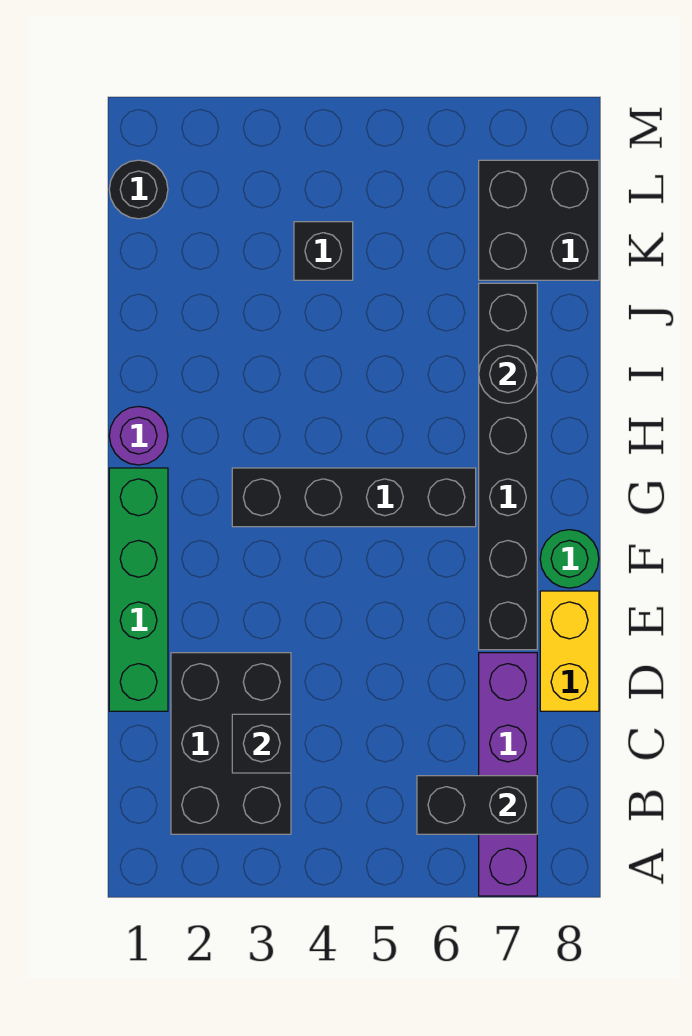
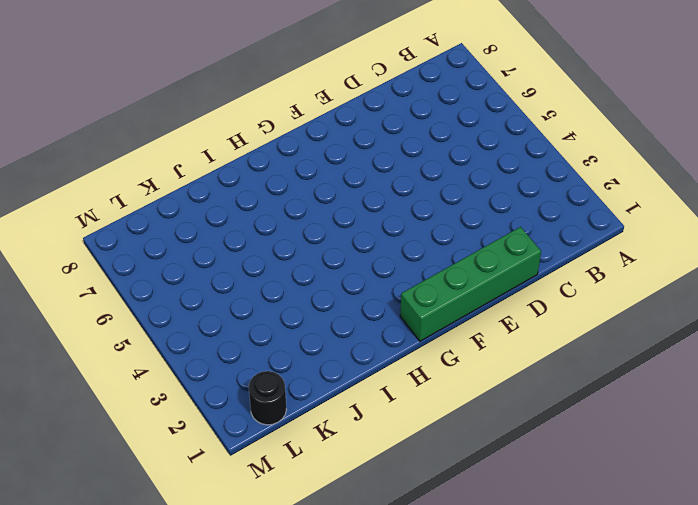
none -> purple 1x4 brick [479,653,537,896]
none -> black 2x3 brick [171,653,291,834]
none -> yellow 1x2 brick [540,591,599,711]

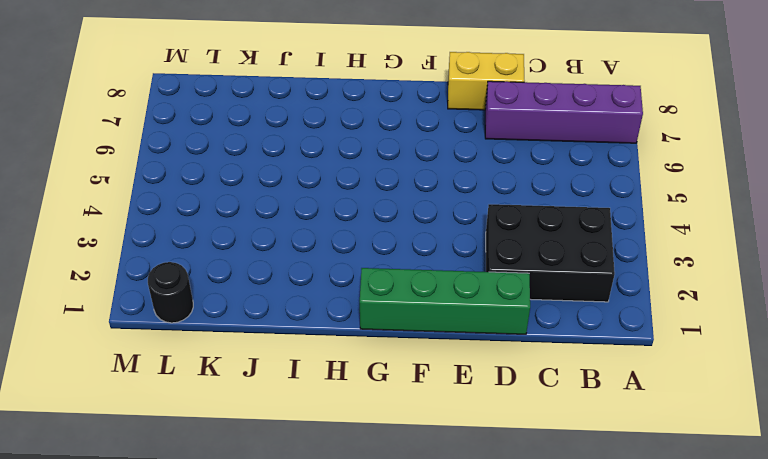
none -> black 1x6 brick [479,283,537,650]
none -> green 1x1 round brick [540,530,599,588]
none -> black 1x4 brick [232,468,476,527]

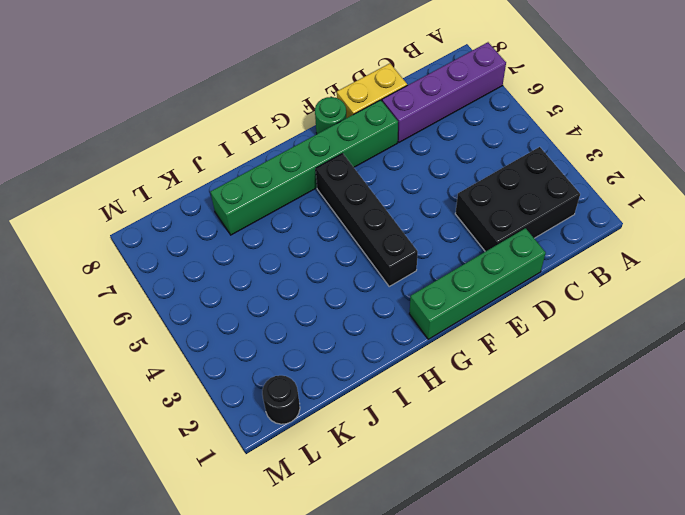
green 1x6 brick [210,100,398,235] -> black 1x6 brick [479,283,537,650]
none -> purple 1x1 round brick [109,406,168,465]
none -> black 1x1 brick [294,222,353,280]
none -> black 2x2 brick [479,160,599,280]

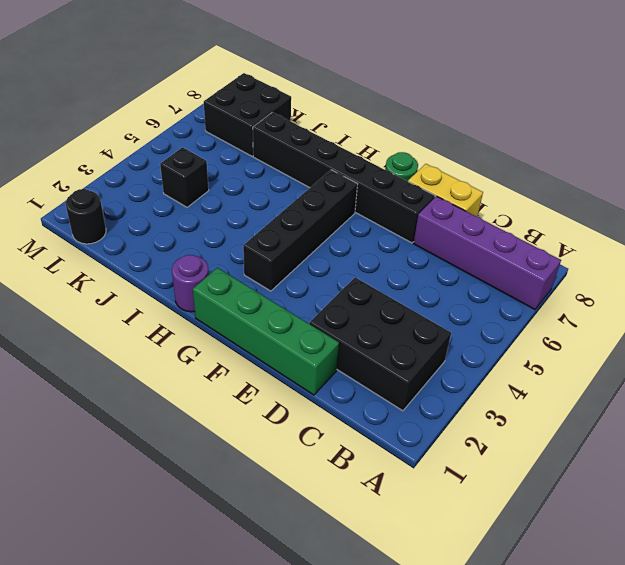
none -> black 1x2 brick [417,776,537,834]
none -> black 1x1 brick [232,714,291,773]
none -> black 1x1 round brick [479,345,537,403]

